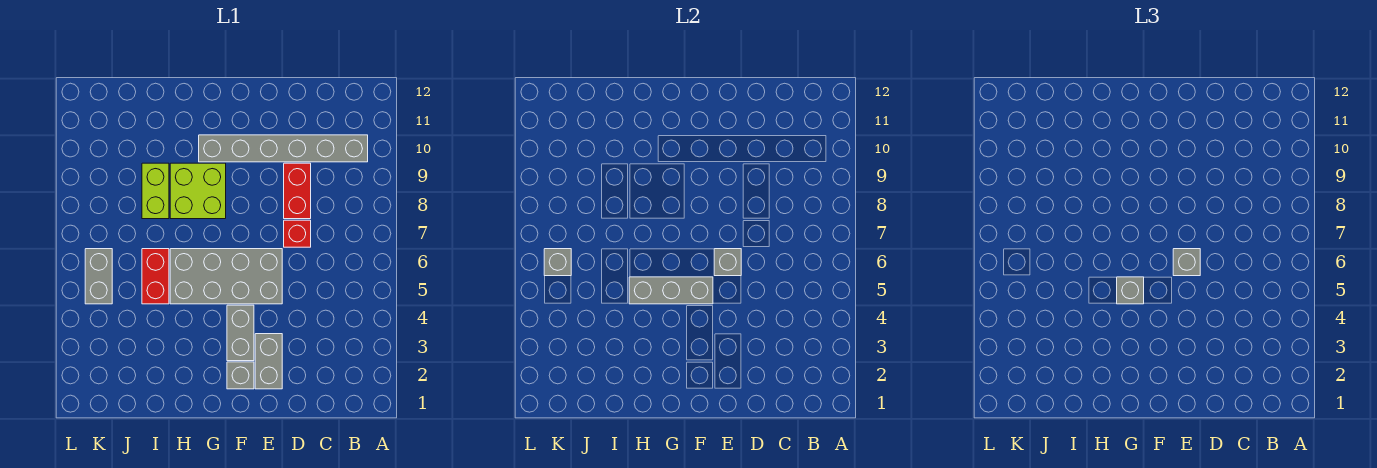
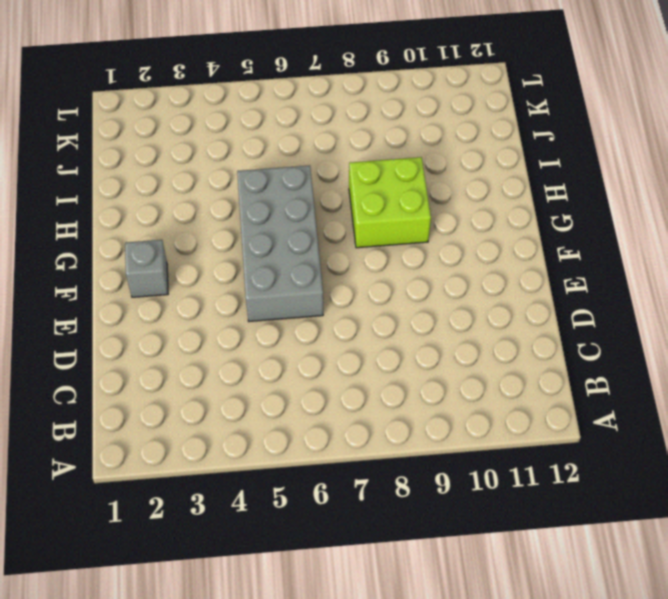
none -> grey 1x6 brick [199,135,368,162]
none -> red 1x1 brick [284,220,311,247]
none -> red 1x2 brick [284,163,311,219]

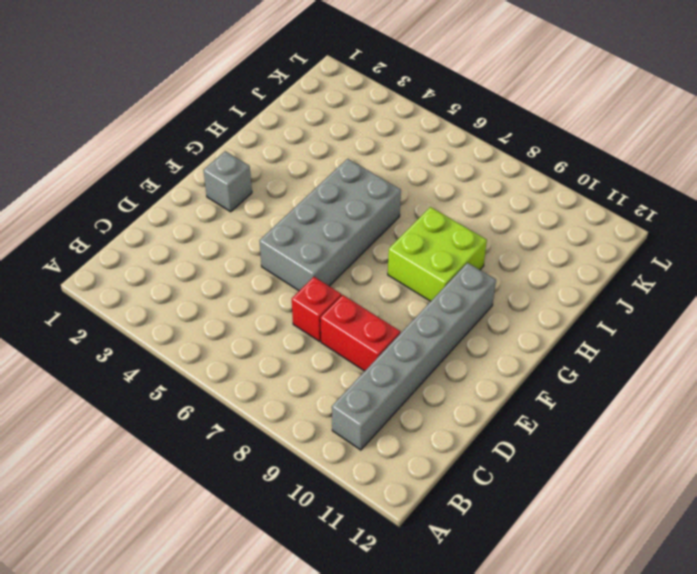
none -> grey 1x2 brick [255,334,282,389]
none -> grey 1x2 brick [227,305,254,361]
none -> red 1x2 brick [142,249,169,304]

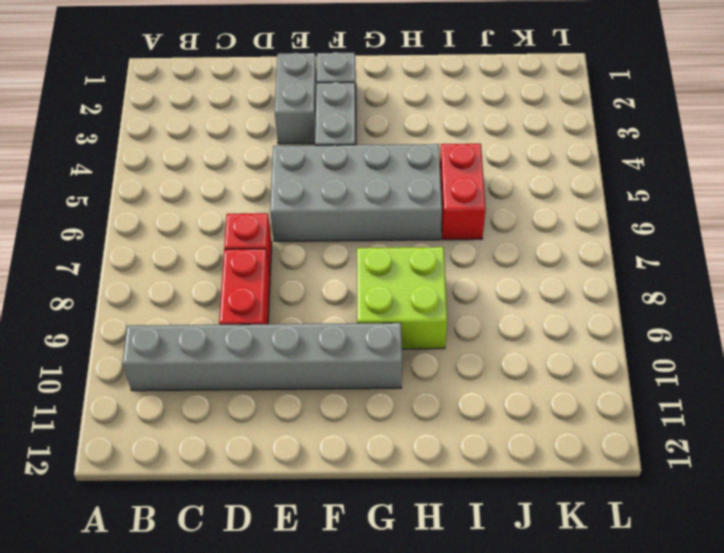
none -> lime 1x2 brick [142,163,169,219]
none -> grey 1x2 brick [85,249,112,304]
none -> grey 1x1 brick [714,249,741,276]

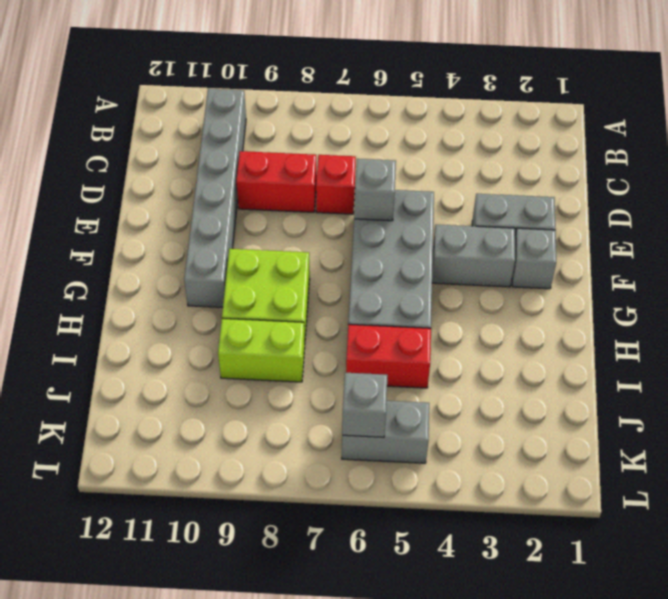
none -> grey 1x3 brick [629,277,713,304]
none -> grey 1x1 brick [1173,249,1200,276]
none -> grey 1x1 brick [1117,277,1144,304]

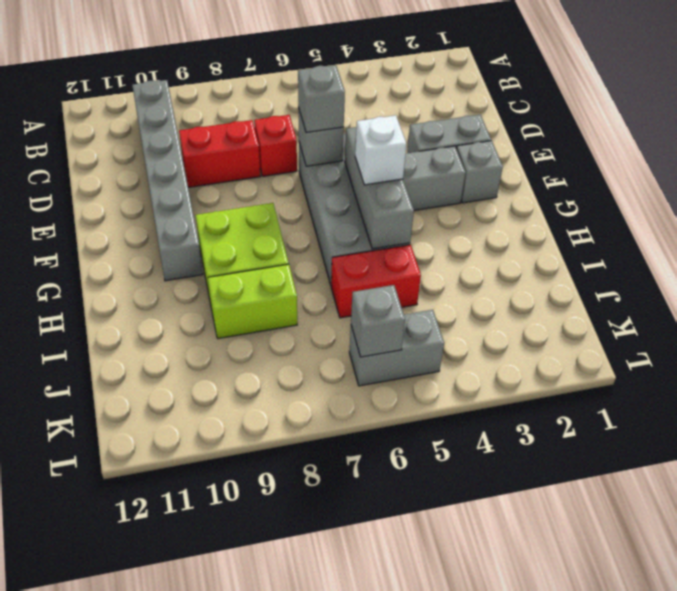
white 1x1 brick [355,115,406,185] -> grey 1x1 brick [1117,277,1144,304]

